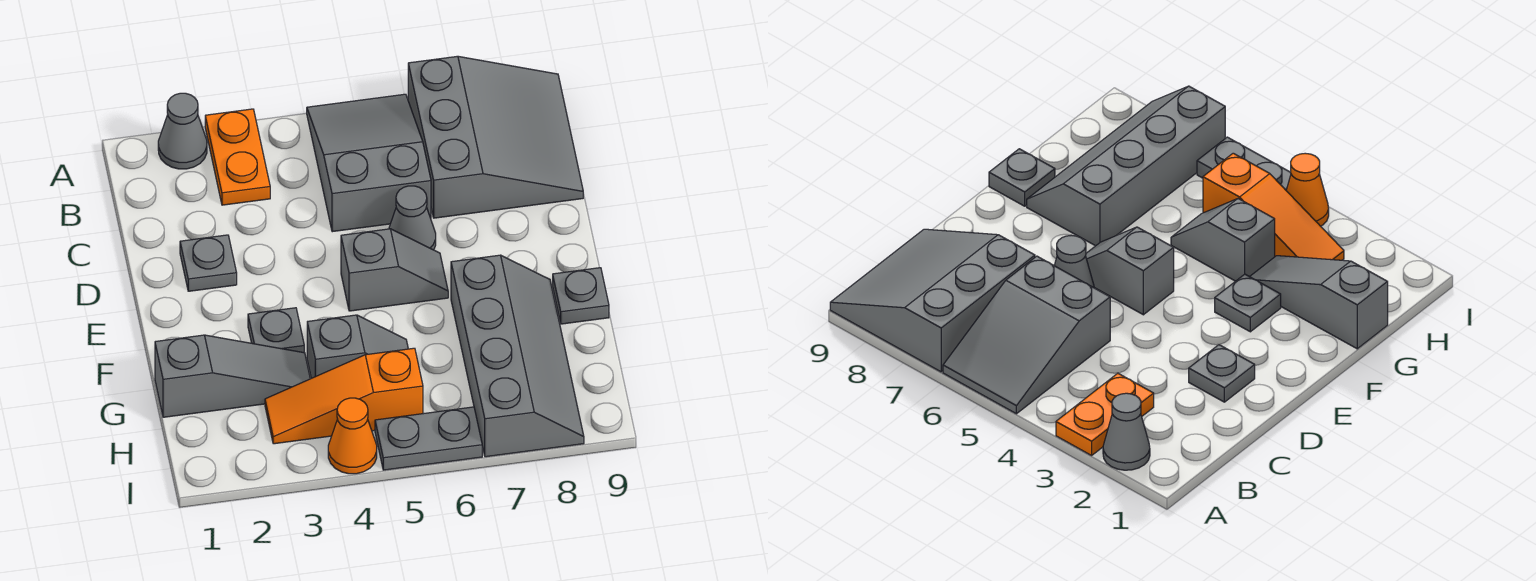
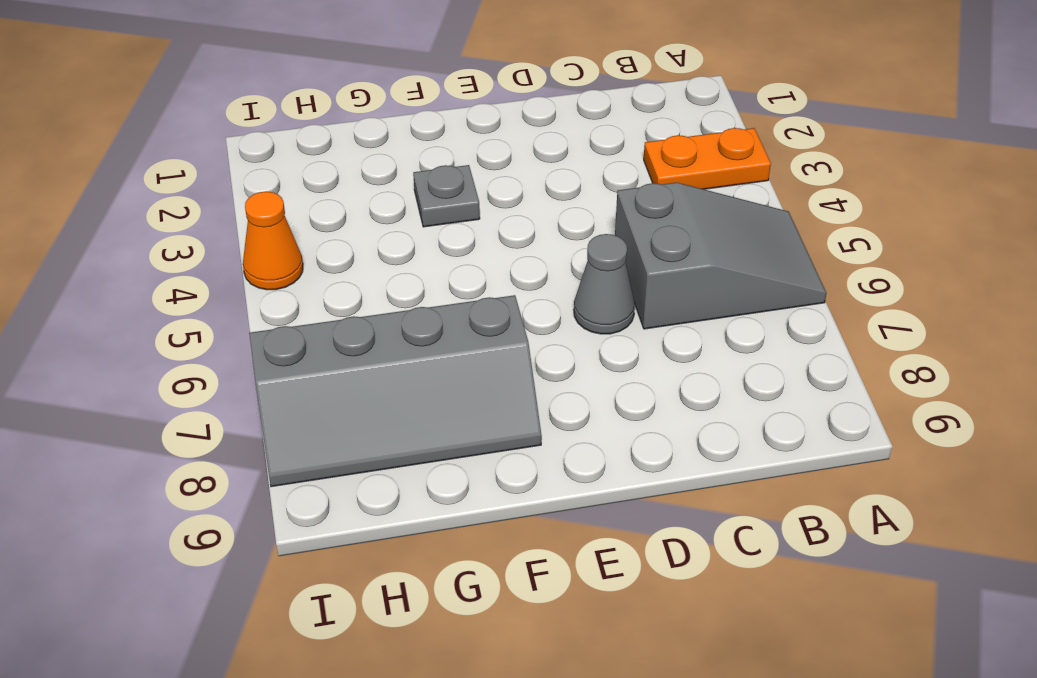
none -> grey 1x1 cone [158,93,207,169]
none -> grey 3x3 slope [408,56,583,218]
none -> grey 1x1 plate [180,235,237,291]

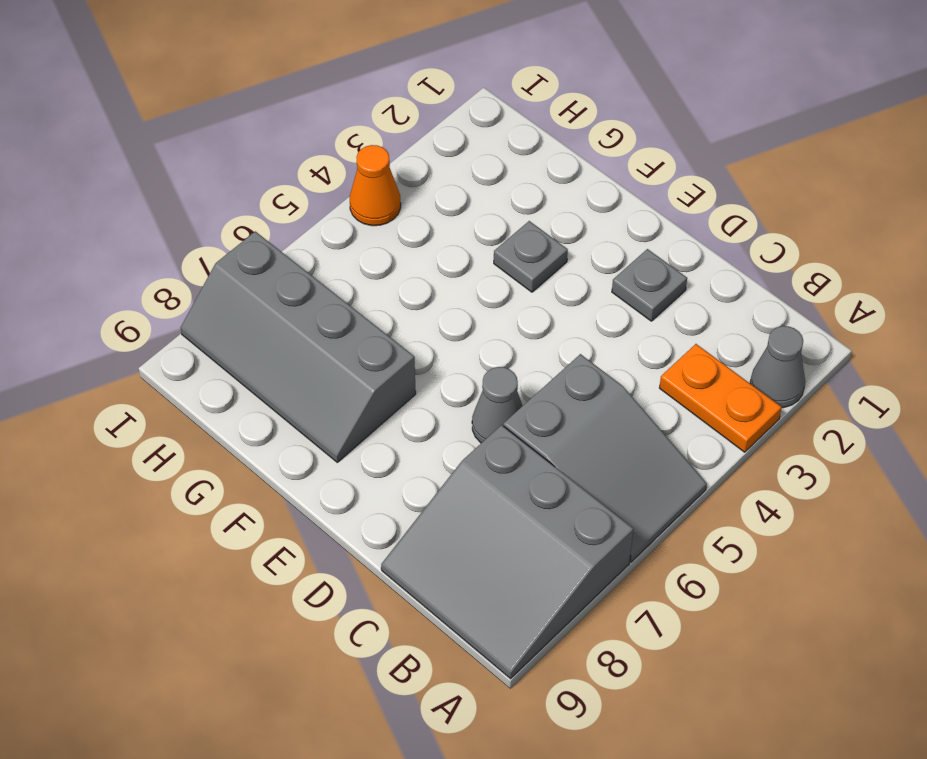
none -> grey 1x2 slope [341,229,448,311]
none -> grey 1x1 plate [553,268,609,324]
none -> grey 1x3 slope [155,335,310,417]

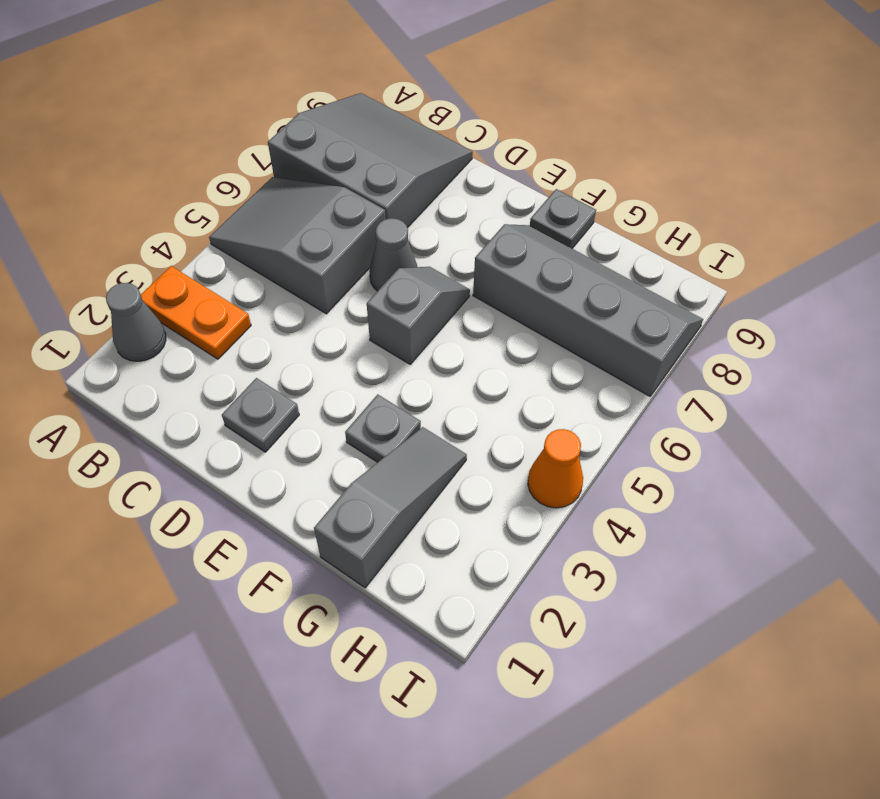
none -> grey 1x2 slope [307,315,408,378]
none -> orange 1x3 slope [265,348,423,444]
none -> grey 1x2 plate [375,407,482,470]

